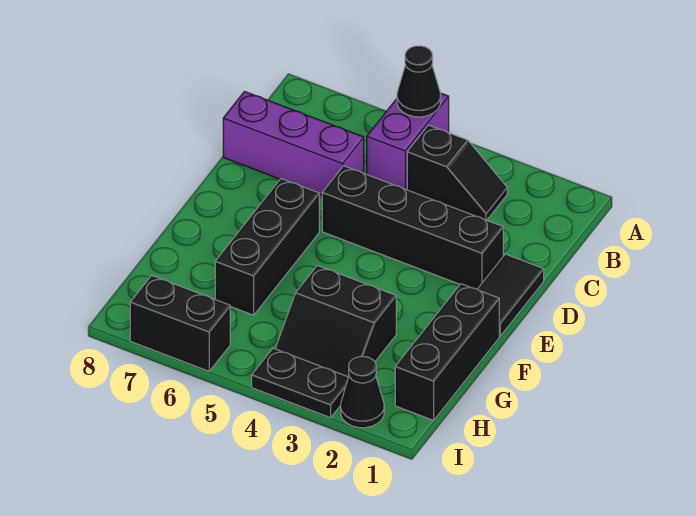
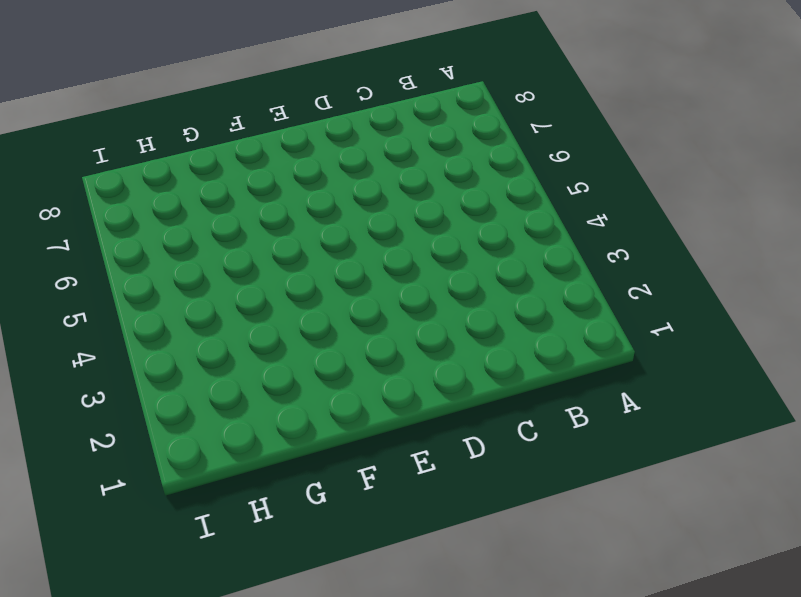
none -> purple 1x2 brick [367,93,449,189]
none -> black 1x2 slope [407,125,507,220]
none -> purple 1x3 brick [223,92,364,195]

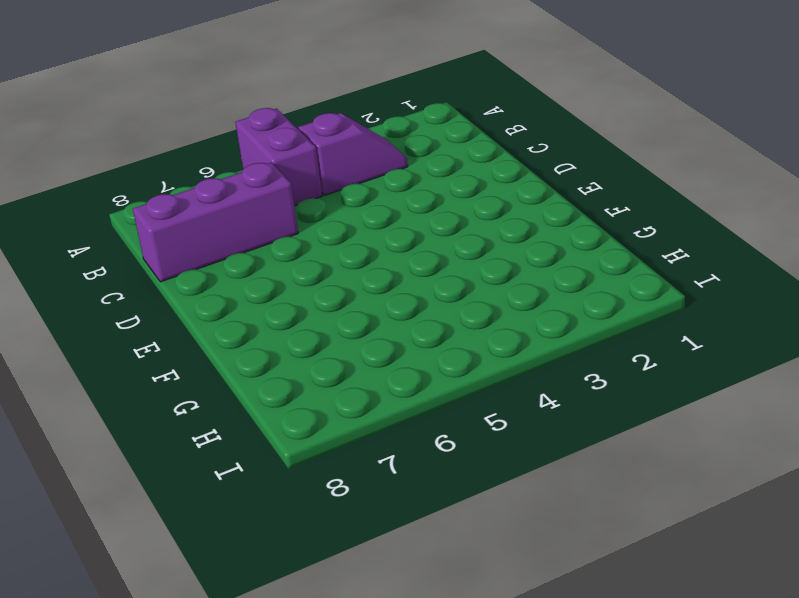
purple 1x2 slope [298,113,408,195] -> black 1x2 slope [407,125,507,220]
none -> black 1x2 tile [477,254,544,336]
none -> black 1x4 brick [322,166,503,289]
none -> black 1x3 brick [215,179,319,315]

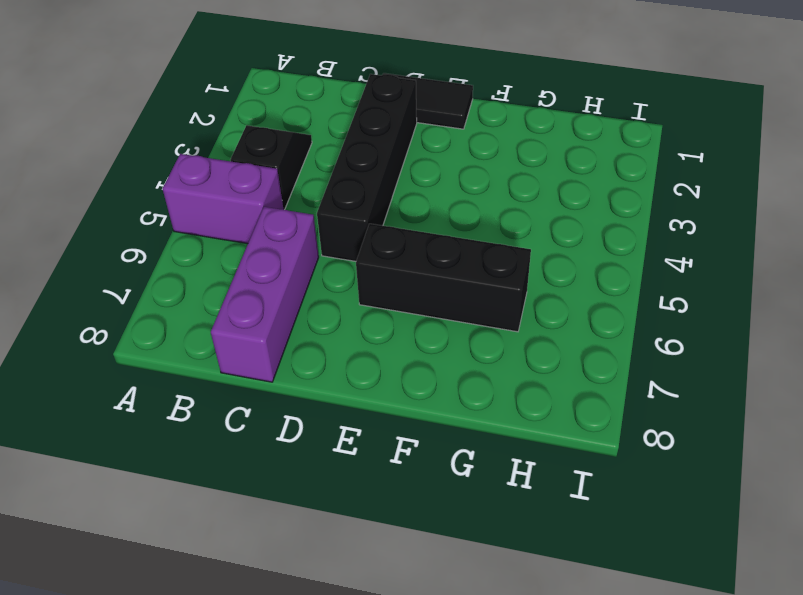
none -> black 1x3 brick [395,284,499,420]
none -> black 2x2 slope [275,266,396,377]
none -> black 1x1 cone [341,357,384,428]

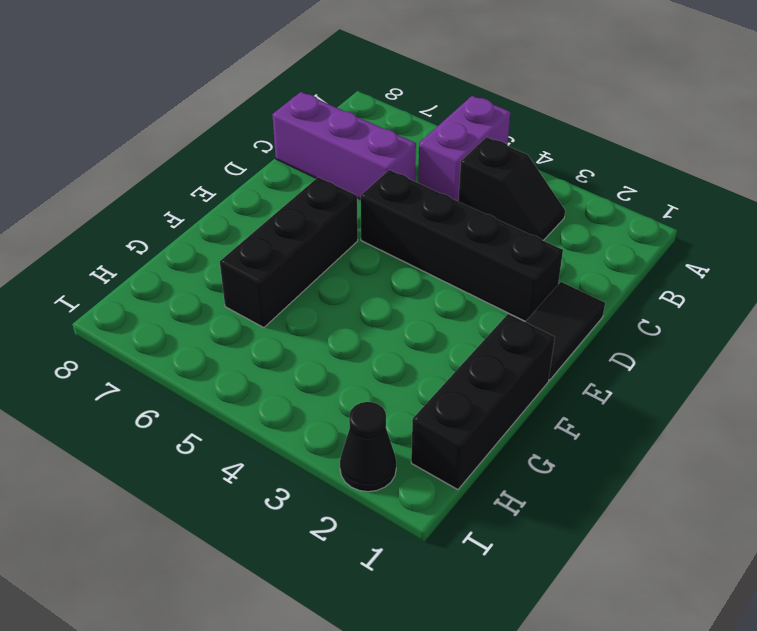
none -> black 2x2 slope [275,266,396,377]
none -> black 1x2 plate [252,348,348,418]
none -> black 1x2 brick [130,275,230,371]

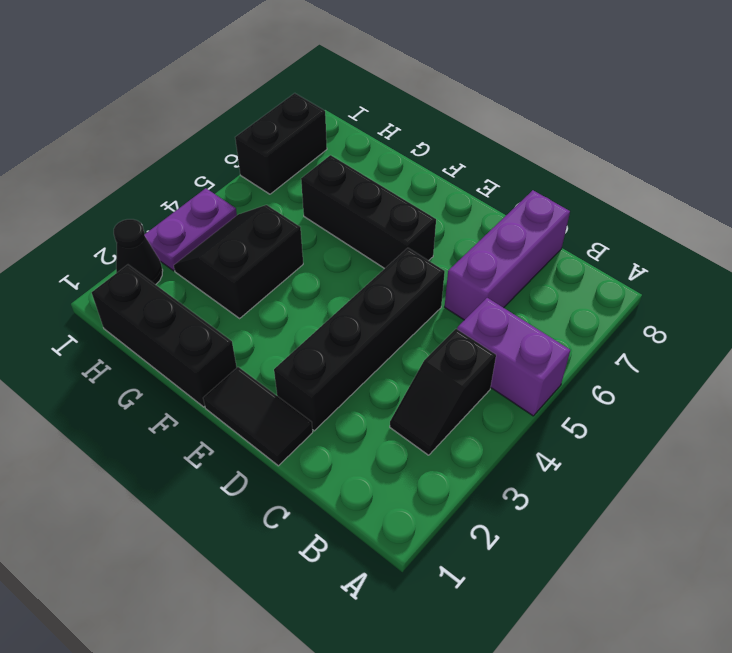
purple 1x2 plate [145,188,237,271] -> black 1x2 plate [252,348,348,418]
none -> black 1x1 cone [397,46,441,117]

